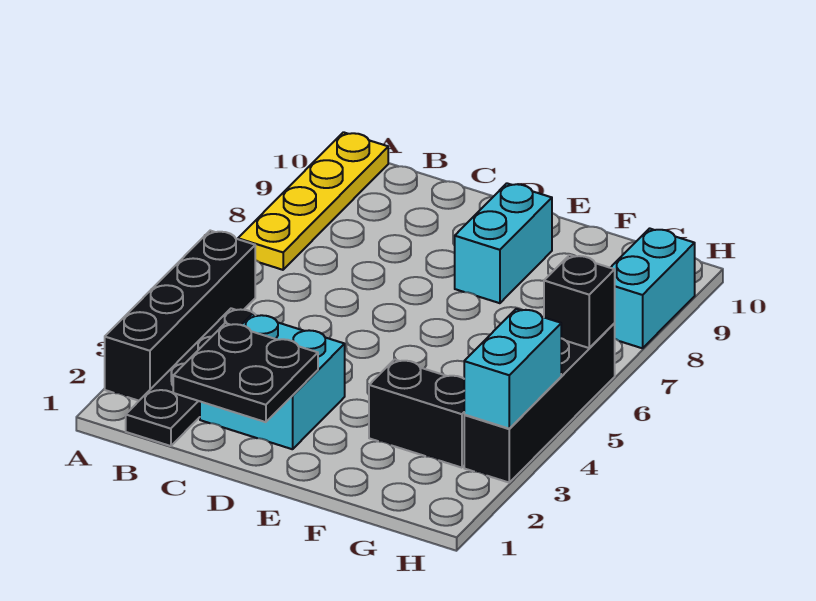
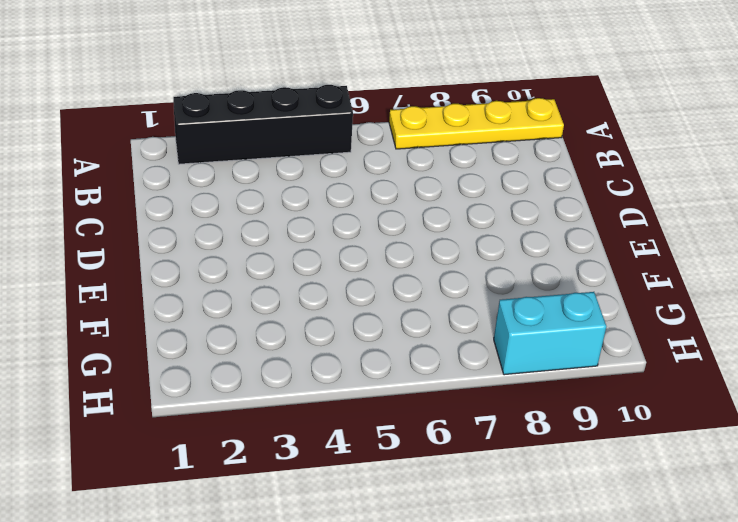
none -> black 1x4 plate [126,308,255,446]
none -> cyan 2x2 brick [200,314,345,449]

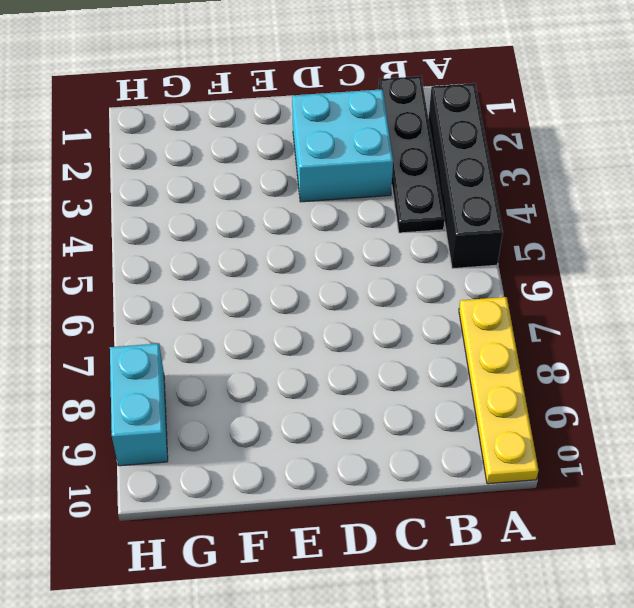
none -> cyan 1x2 brick [455,183,552,303]
none -> black 1x2 brick [369,359,464,468]

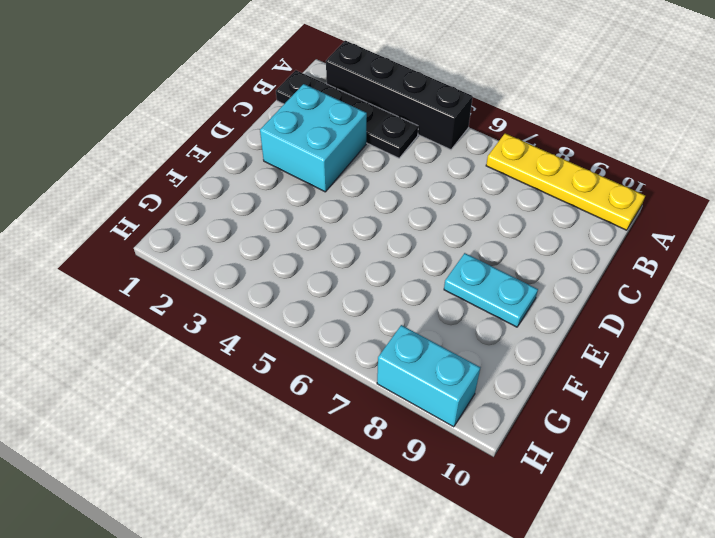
cyan 1x2 plate [444,253,538,327] -> cyan 1x2 brick [455,183,552,303]
none -> black 1x2 brick [369,359,464,468]
none -> black 1x4 brick [464,323,615,482]

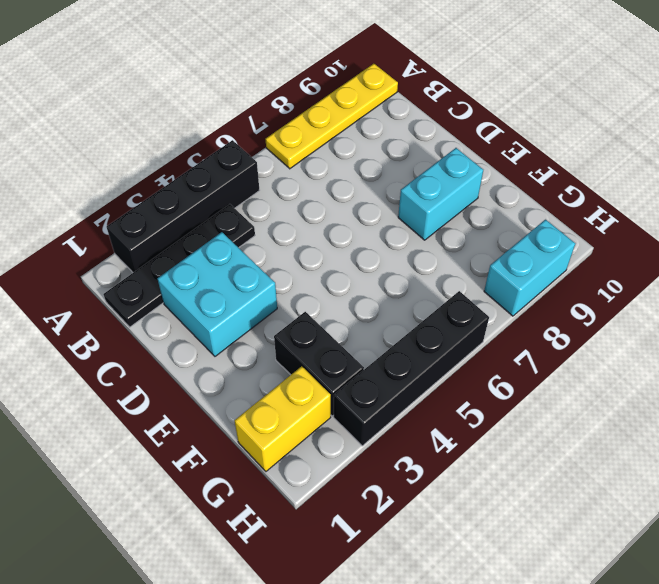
yellow 1x2 brick [234,366,331,471] -> none
none -> black 2x2 plate [173,323,318,422]
none -> cyan 1x2 brick [464,309,561,429]

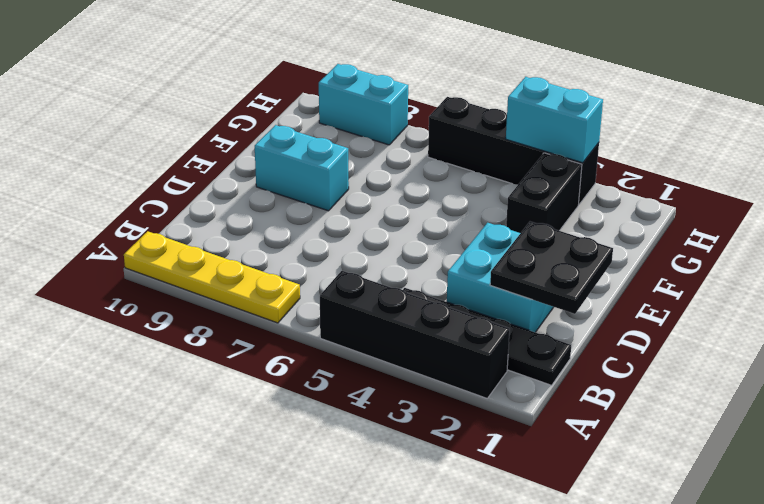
none -> black 1x1 brick [544,255,615,348]

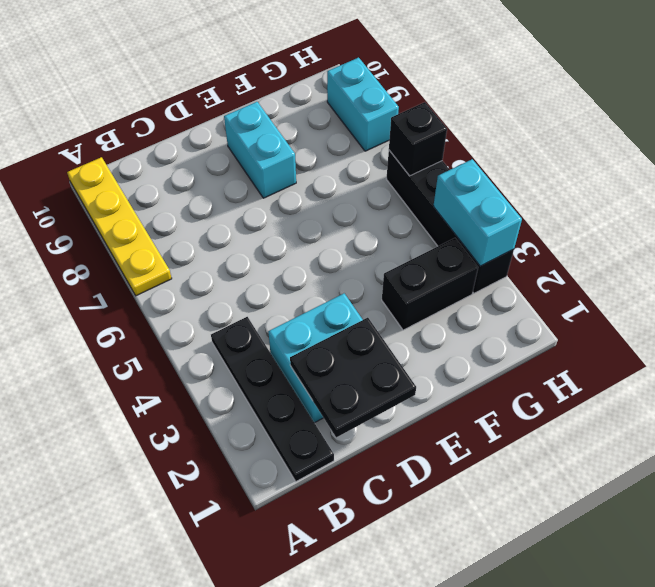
none -> black 1x4 brick [105,231,255,401]

